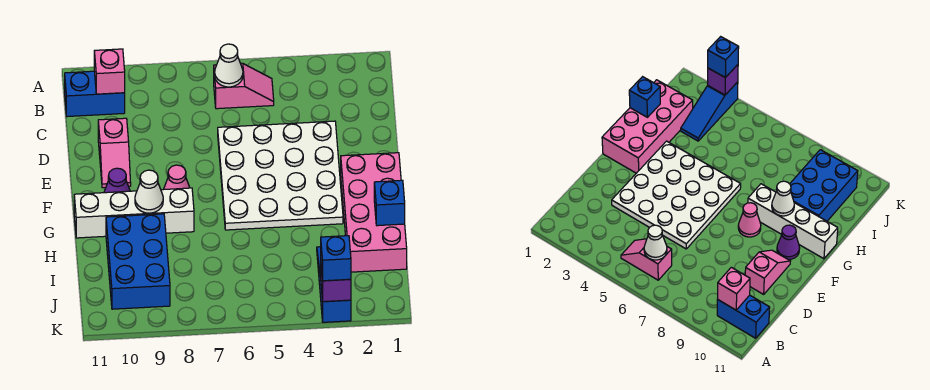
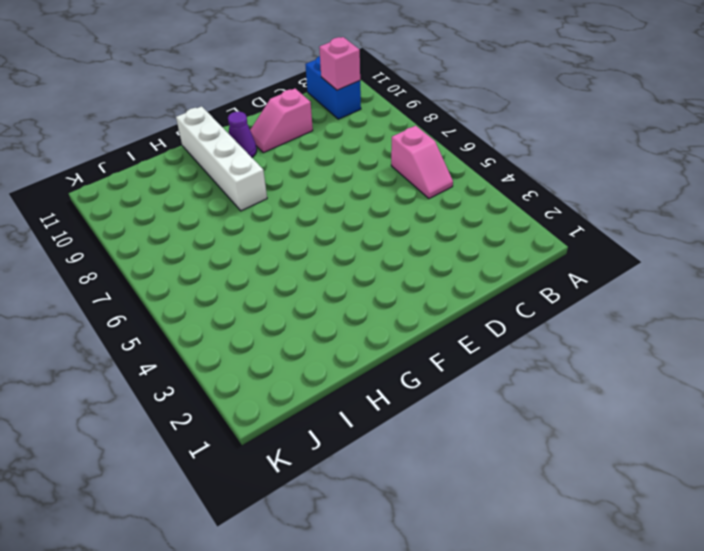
none -> white 4x4 plate [218,121,343,230]
none -> pink 2x4 brick [341,153,407,272]
none -> pink 1x1 cone [163,165,190,190]

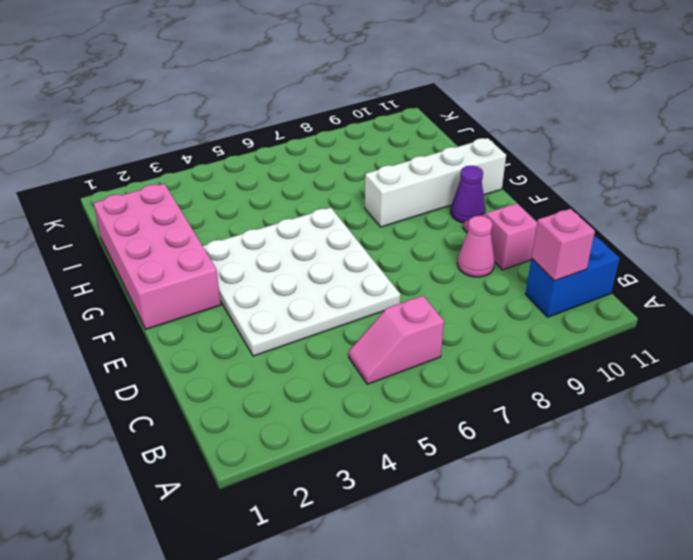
pink 1x1 cone [457,216,495,277] -> pink 1x1 cone moved to [163,165,190,190]
none -> blue 2x3 brick [106,214,170,309]
none -> blue 1x3 slope [317,247,351,322]
none -> white 1x1 cone [215,44,243,87]

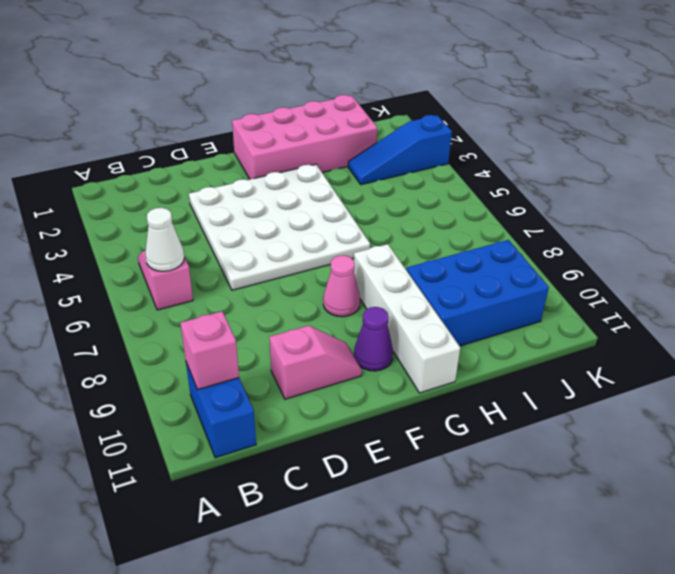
none -> white 1x1 cone [135,170,163,213]
none -> blue 1x1 brick [374,180,405,226]
none -> purple 1x1 brick [321,268,351,302]

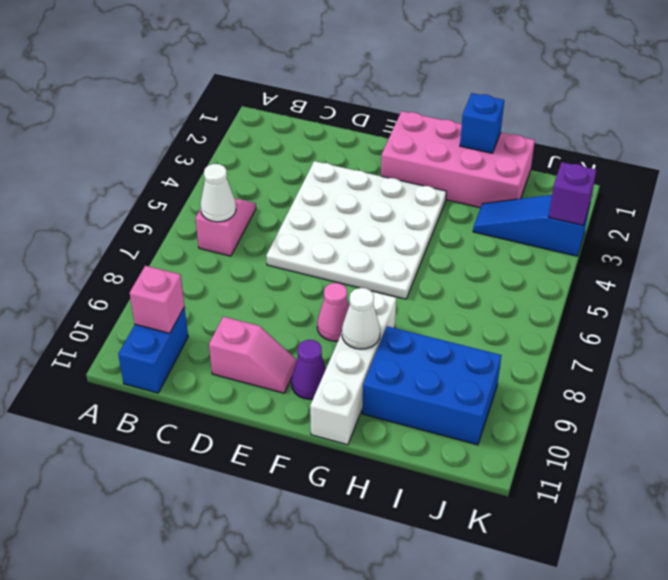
none -> blue 1x1 brick [321,236,351,281]

